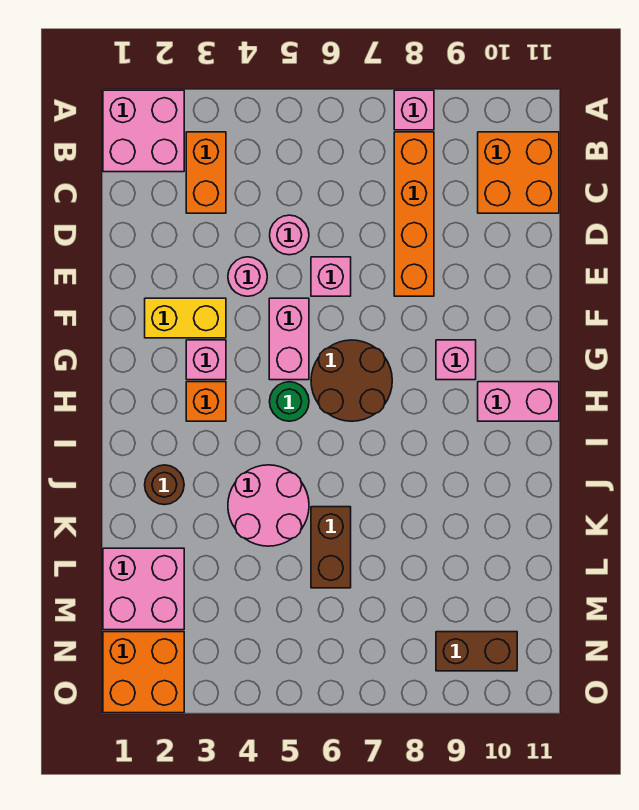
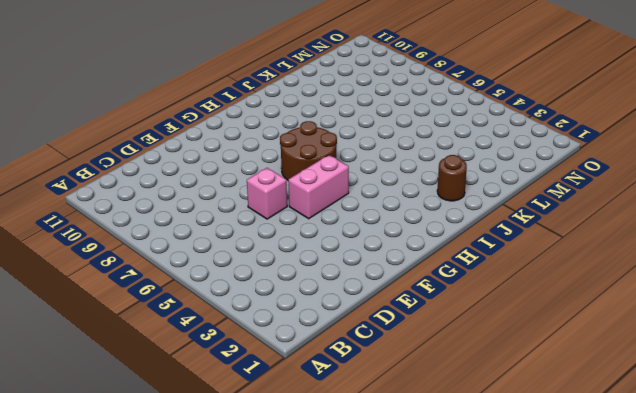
none -> pink 2x2 brick [103,90,184,172]
none -> pink 1x1 brick [394,90,434,130]
none -> orange 1x2 brick [186,132,226,213]

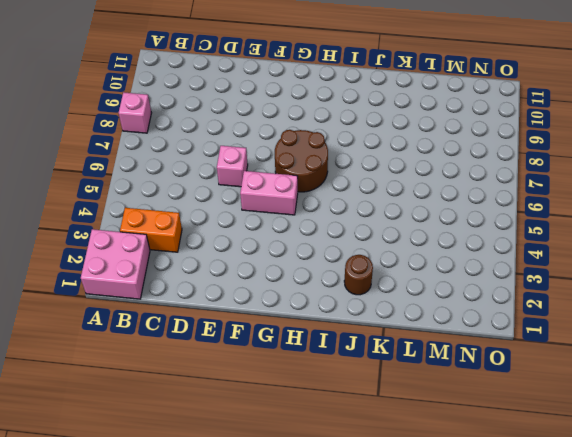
none -> orange 1x4 brick [394,132,434,296]
none -> orange 2x2 brick [478,132,559,213]
none -> pink 1x1 round brick [270,215,309,255]

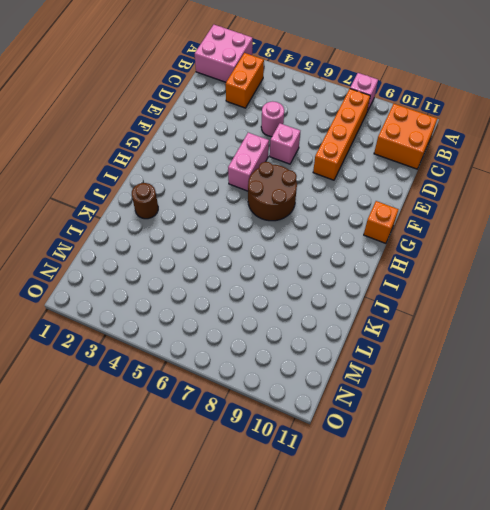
orange 1x1 brick [364,201,399,243] -> orange 1x1 brick moved to [186,382,226,421]
none -> pink 1x1 round brick [228,257,267,296]
none -> yellow 1x2 brick [145,298,226,338]
none -> pink 1x1 brick [186,340,226,380]

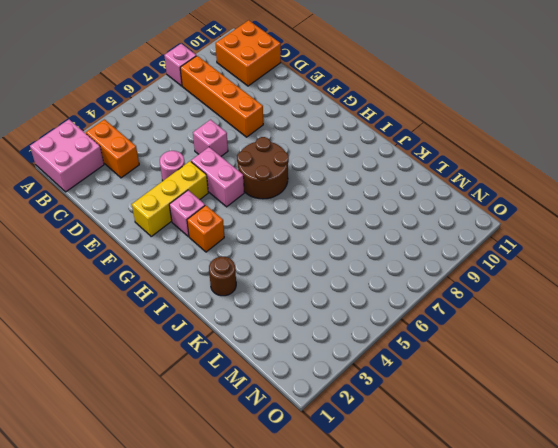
yellow 1x3 brick [132,161,208,236] -> yellow 1x2 brick [145,298,226,338]
none -> pink 1x1 round brick [270,215,309,255]
none -> pink 1x1 brick [436,340,476,380]
none -> green 1x1 round brick [270,382,309,421]

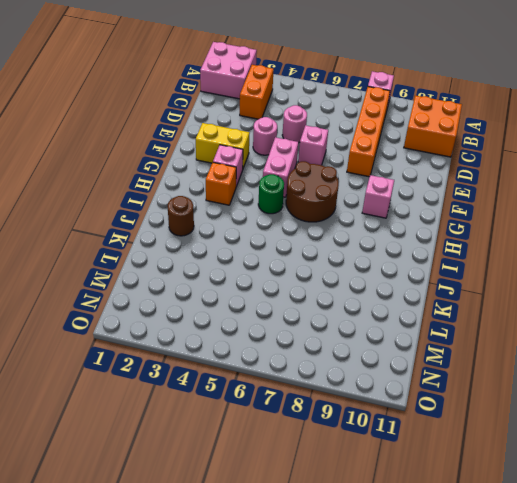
none -> pink 1x2 brick [478,382,559,421]
none -> pink 2x2 round brick [228,465,309,546]
none -> brown 1x2 brick [311,507,351,588]

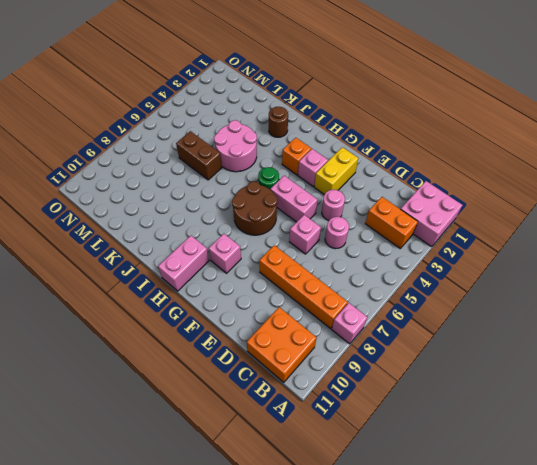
none -> pink 2x2 brick [103,548,184,630]
none -> orange 2x2 brick [103,632,184,713]
none -> brown 1x2 brick [436,632,517,671]

